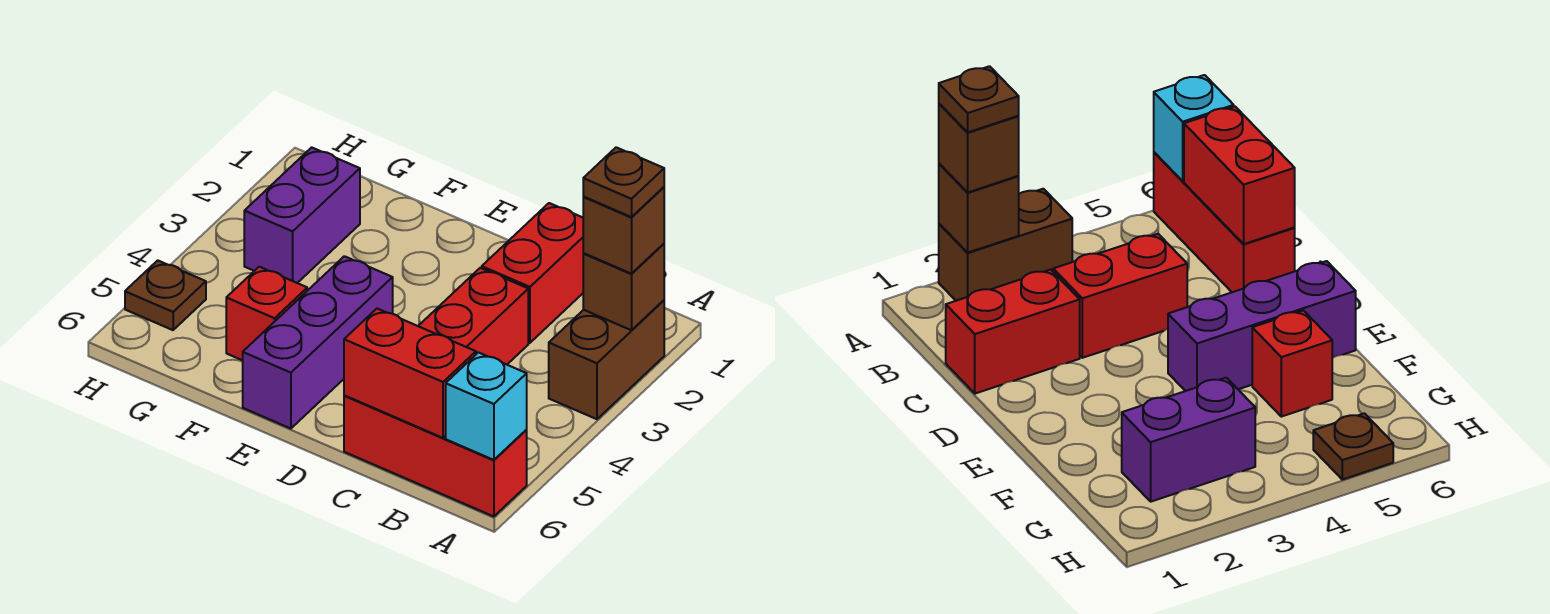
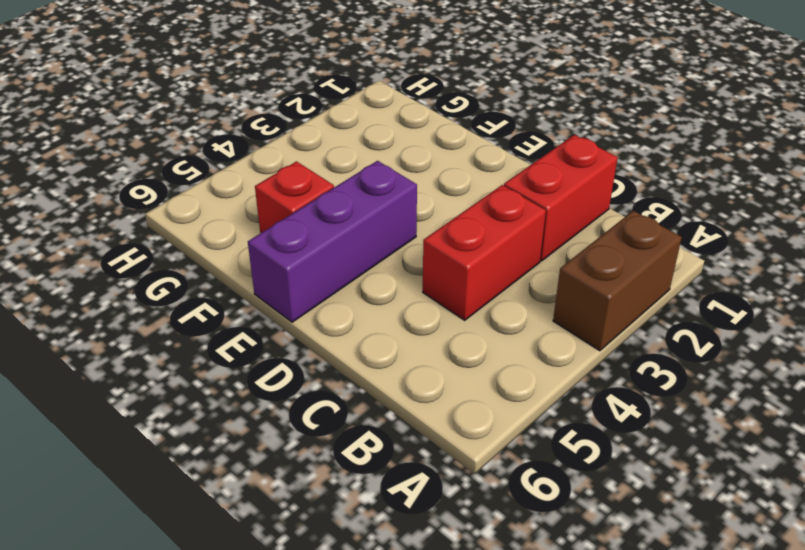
none -> red 1x3 brick [344,396,527,517]
none -> purple 1x2 brick [244,147,360,283]
none -> brown 1x1 plate [125,260,206,330]

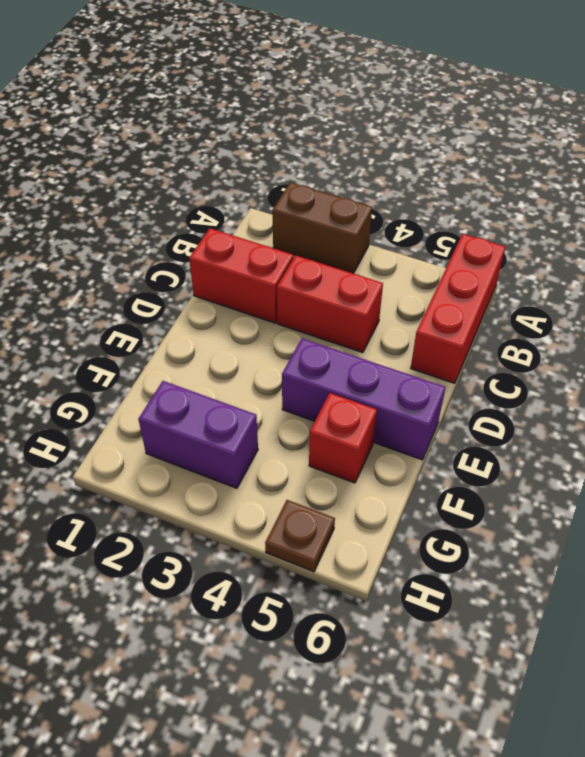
none -> brown 1x1 brick [583,244,664,330]
none -> cyan 1x1 brick [446,352,527,460]
none -> red 1x2 brick [344,309,476,438]

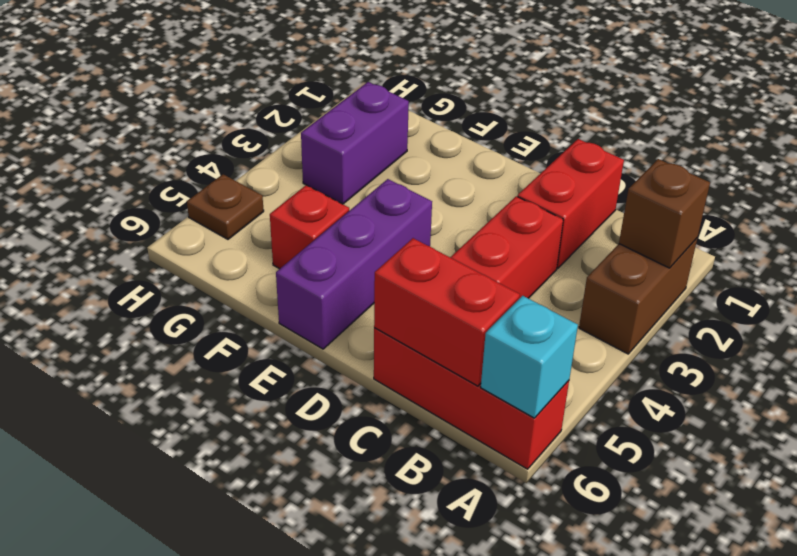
none -> brown 1x1 brick [583,187,664,274]
none -> brown 1x1 plate [583,147,664,217]

